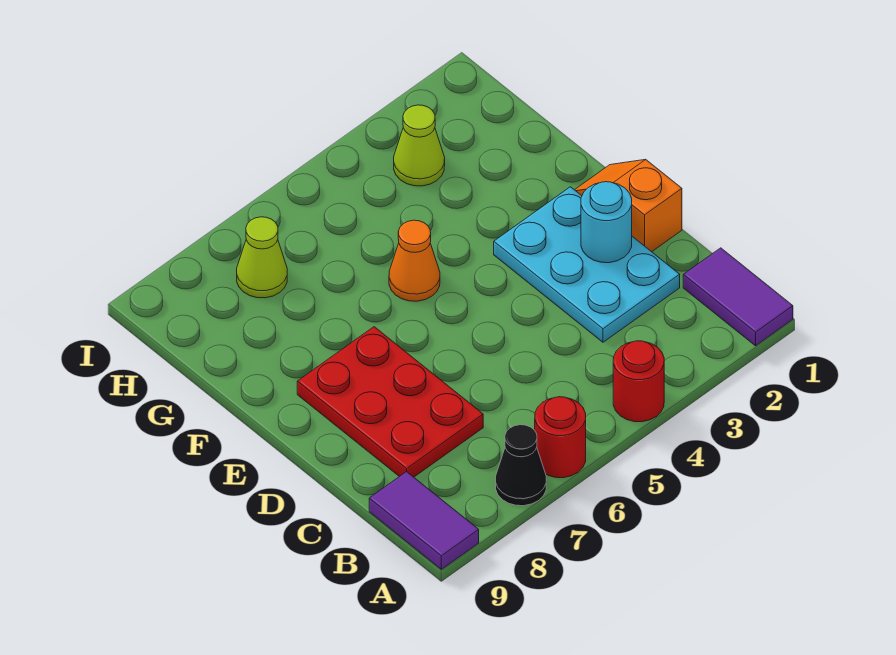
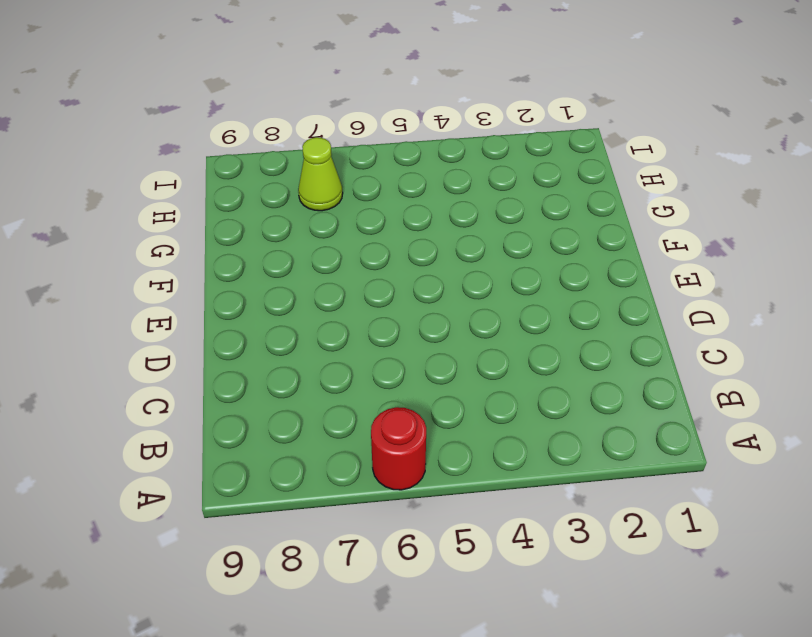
none -> purple 1x2 tile [683,248,793,346]
none -> red 1x1 round brick [613,341,664,422]
none -> black 1x1 cone [496,425,546,506]

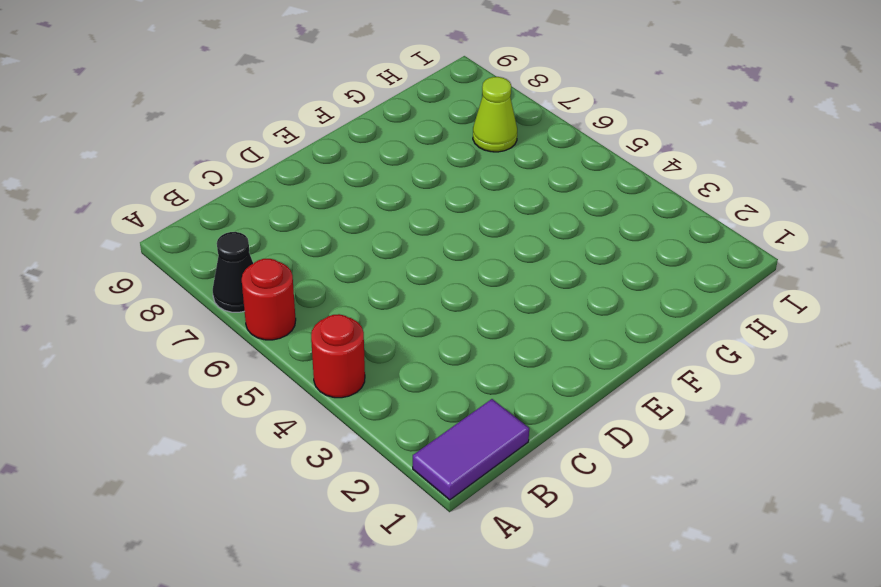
none -> purple 1x2 tile [369,472,479,569]
none -> cyan 2x3 plate [494,187,680,342]
none -> red 2x3 plate [297,327,483,477]

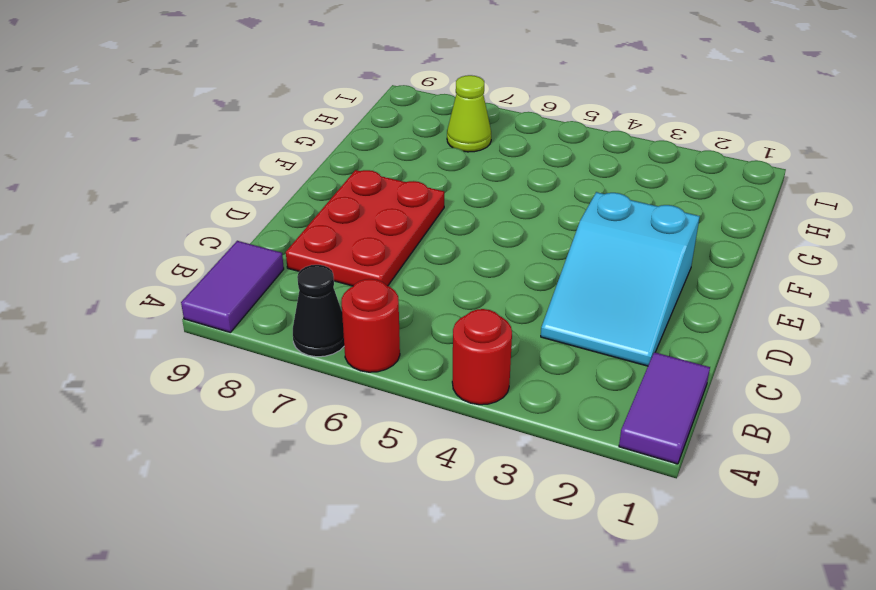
cyan 2x3 slope [541,192,700,366] -> cyan 2x3 plate [494,187,680,342]
none -> orange 1x2 slope [575,160,682,252]
none -> orange 1x1 cone [389,220,440,301]
none -> lime 1x1 cone [394,105,445,186]

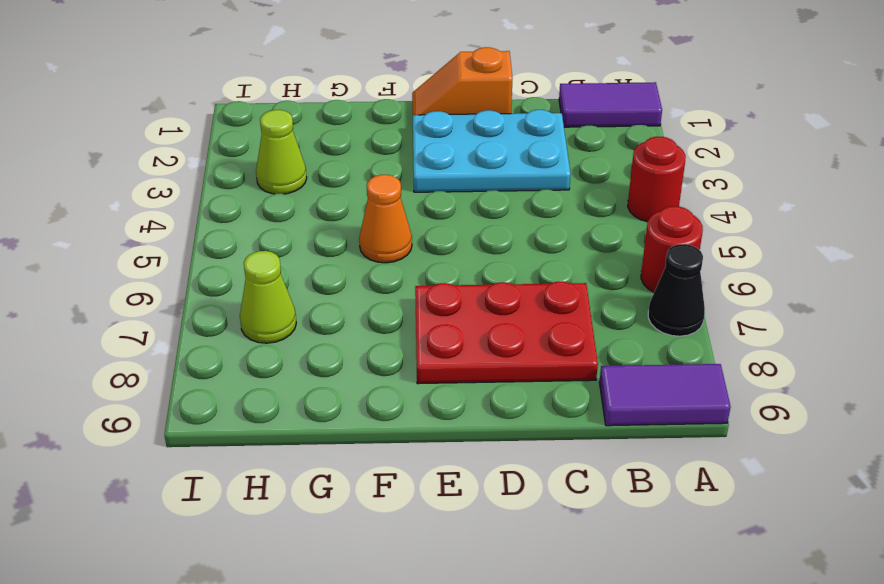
none -> cyan 1x1 round brick [581,182,632,263]

